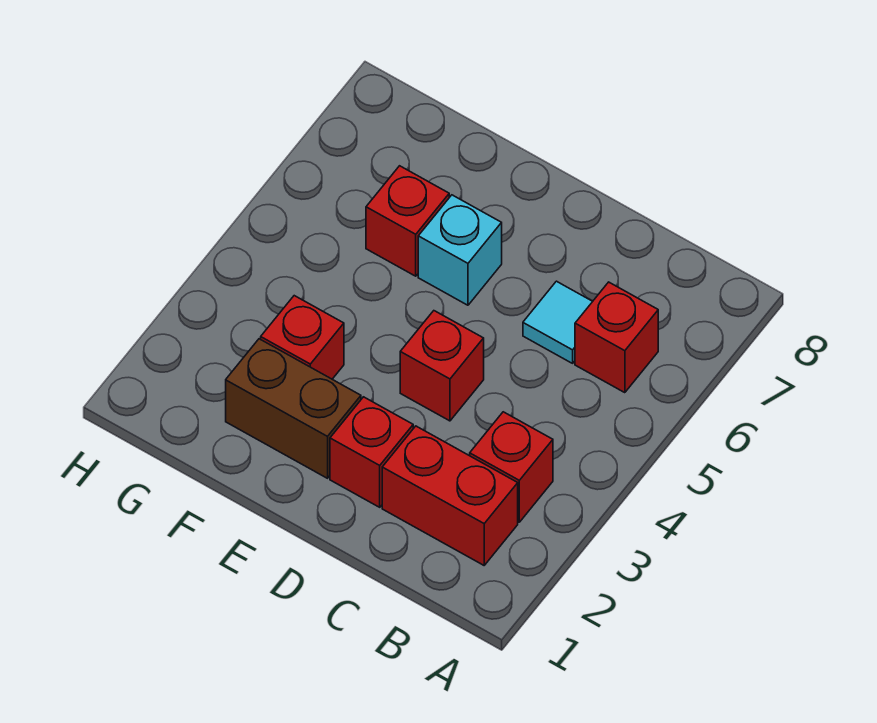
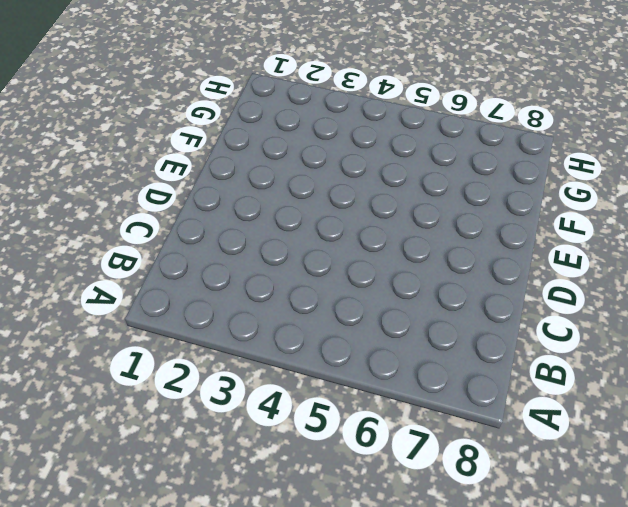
none -> red 1x2 brick [382,426,518,565]
none -> red 1x1 brick [470,412,553,522]

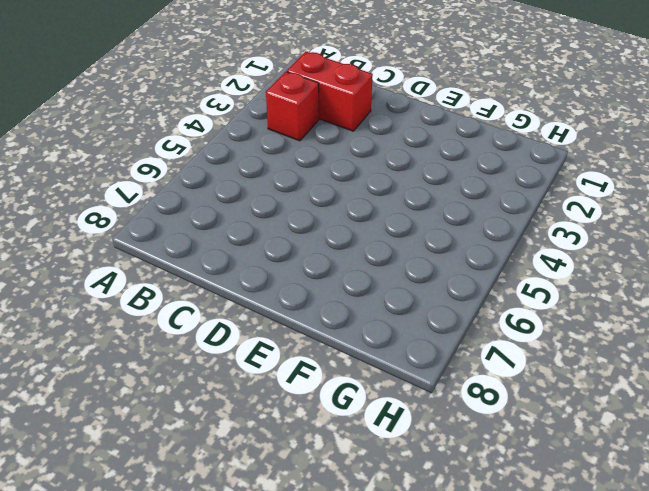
none -> red 1x1 brick [575,282,658,393]
none -> cyan 1x1 tile [523,281,593,363]

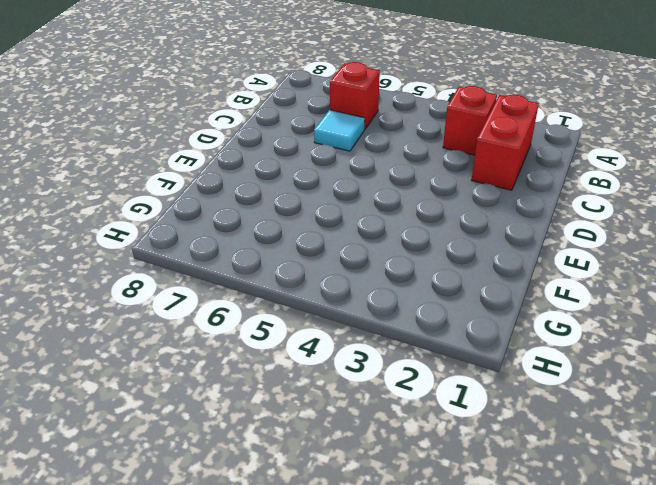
none -> red 1x1 brick [330,397,413,507]
none -> red 1x1 brick [400,311,484,421]

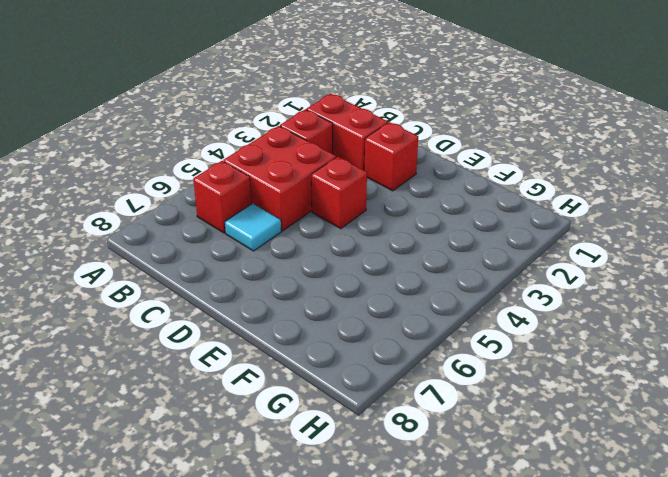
red 2x2 brick [223,126,336,231] -> none
none -> brown 1x2 brick [226,339,361,478]
none -> cyan 1x1 brick [418,195,502,305]

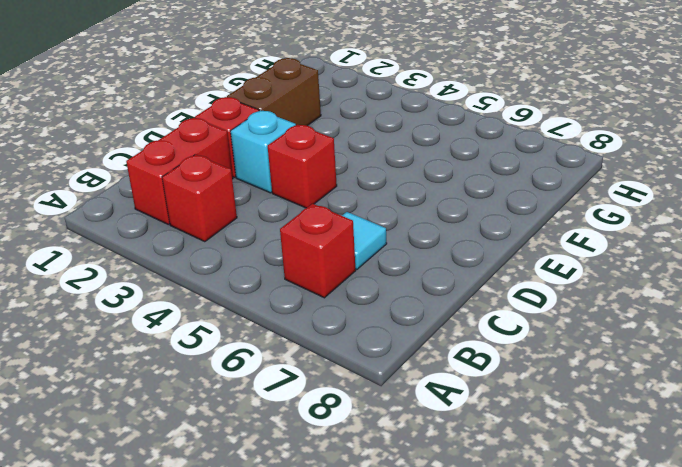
cyan 1x1 brick [231,110,296,193] -> cyan 1x1 brick moved to [418,195,502,305]
none -> red 1x1 brick [261,296,344,379]
none -> red 1x1 brick [366,166,449,276]

